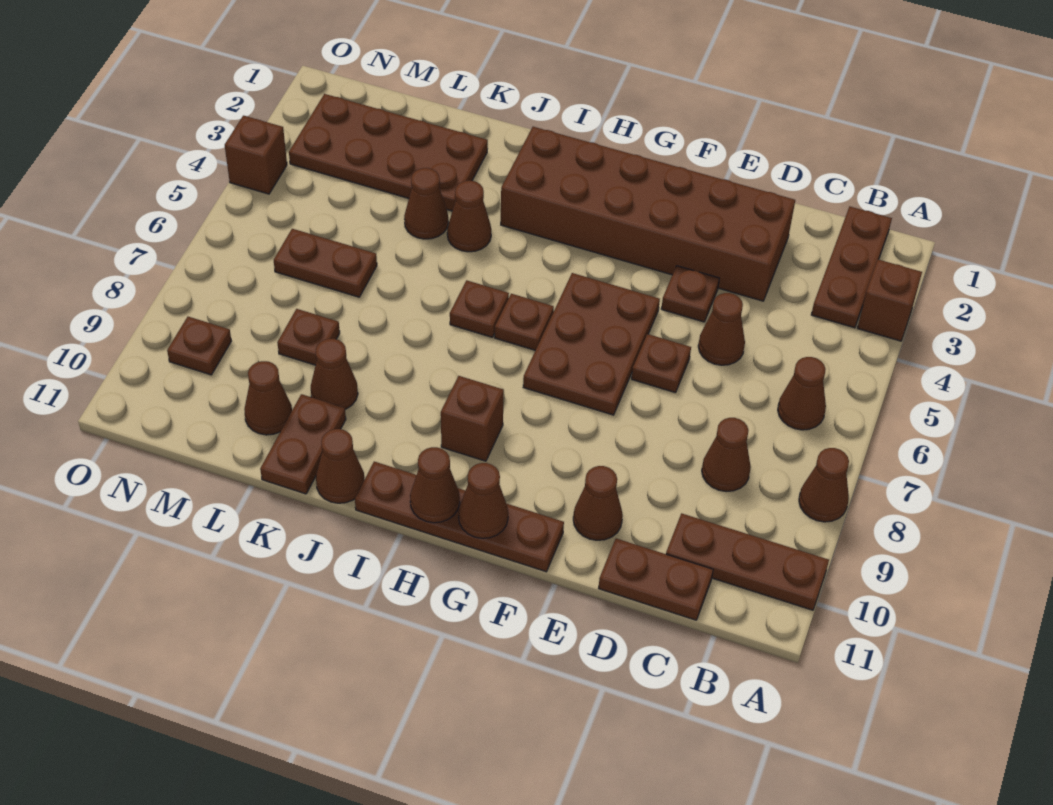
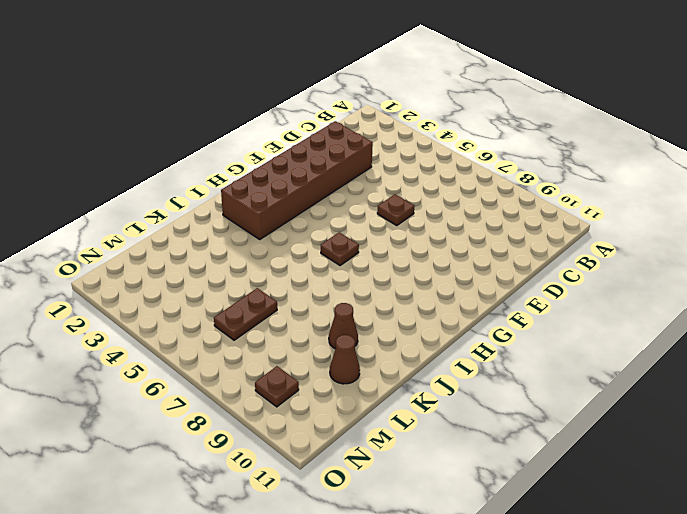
none -> brown 1x1 brick [858,259,922,341]
none -> brown 1x1 cone [799,448,849,522]
none -> brown 1x3 plate [666,513,829,610]
none -> brown 1x3 plate [811,207,892,328]

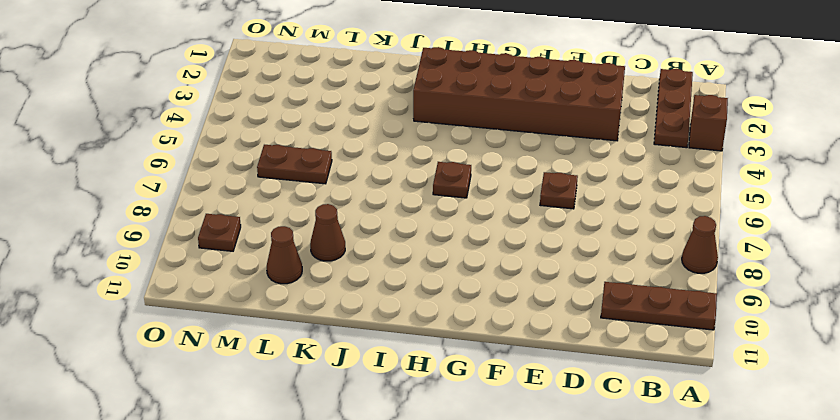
none -> brown 1x1 cone [778,357,826,430]
none -> brown 1x1 cone [702,418,751,492]
none -> brown 1x2 plate [599,539,713,620]
none -> brown 1x1 cone [698,293,745,365]

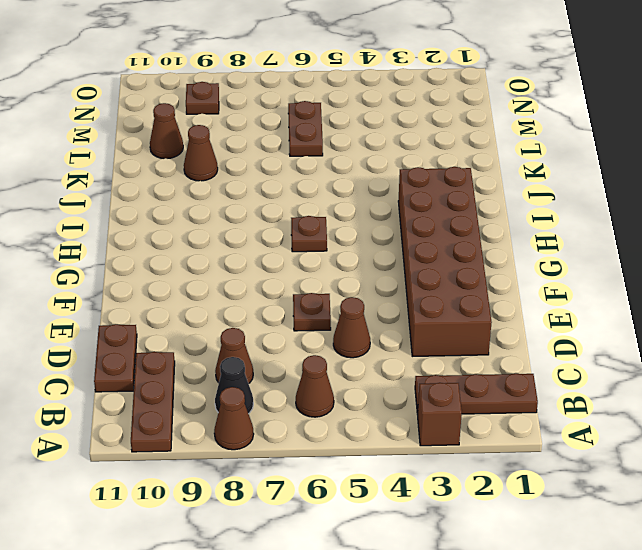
black 1x1 cone [215,357,253,414] -> none
none -> brown 1x1 plate [661,266,719,322]
none -> brown 1x1 cone [573,466,623,540]
none -> brown 2x3 plate [523,273,660,415]
none -> brown 1x4 plate [355,462,564,572]

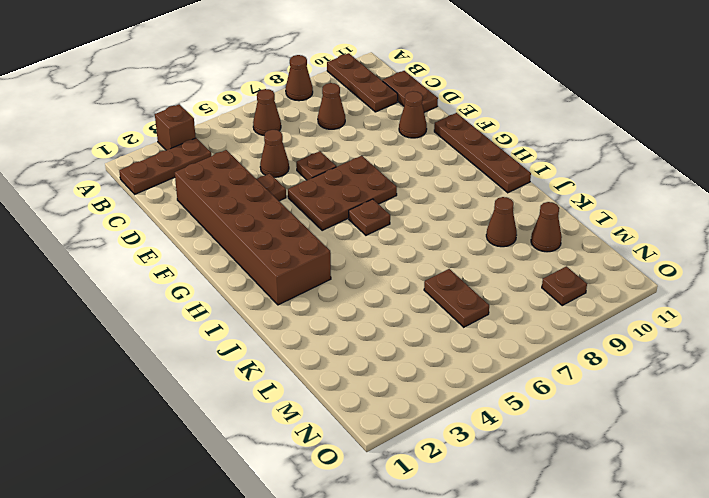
none -> brown 1x1 brick [441,376,504,461]
none -> brown 1x1 plate [450,280,509,337]
none -> brown 1x1 cone [447,181,491,252]
none -> brown 1x1 cone [316,429,364,503]

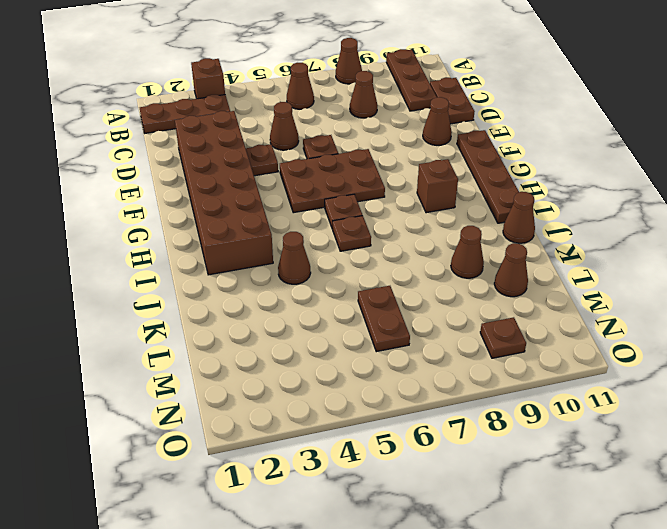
none -> brown 2x4 plate [289,94,488,211]
none -> brown 1x1 cone [404,168,448,239]
none -> brown 1x2 plate [260,394,346,494]
none -> brown 1x1 plate [277,309,340,365]

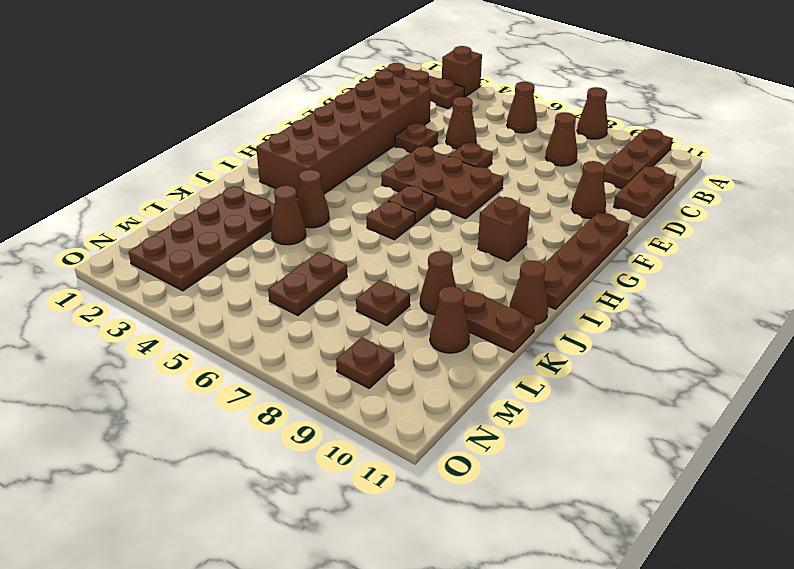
none -> brown 1x1 brick [225,116,287,194]
none -> brown 1x1 cone [459,463,508,538]
none -> brown 1x1 cone [410,447,460,523]

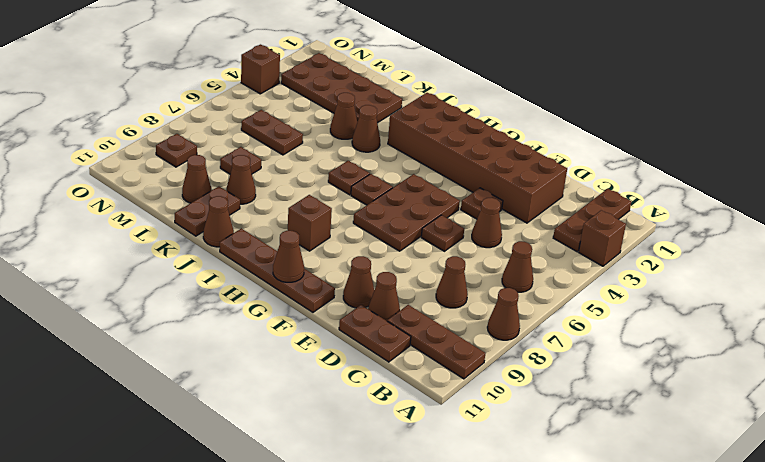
brown 1x1 cone [368,272,400,321] -> brown 1x1 cone moved to [410,447,460,523]

